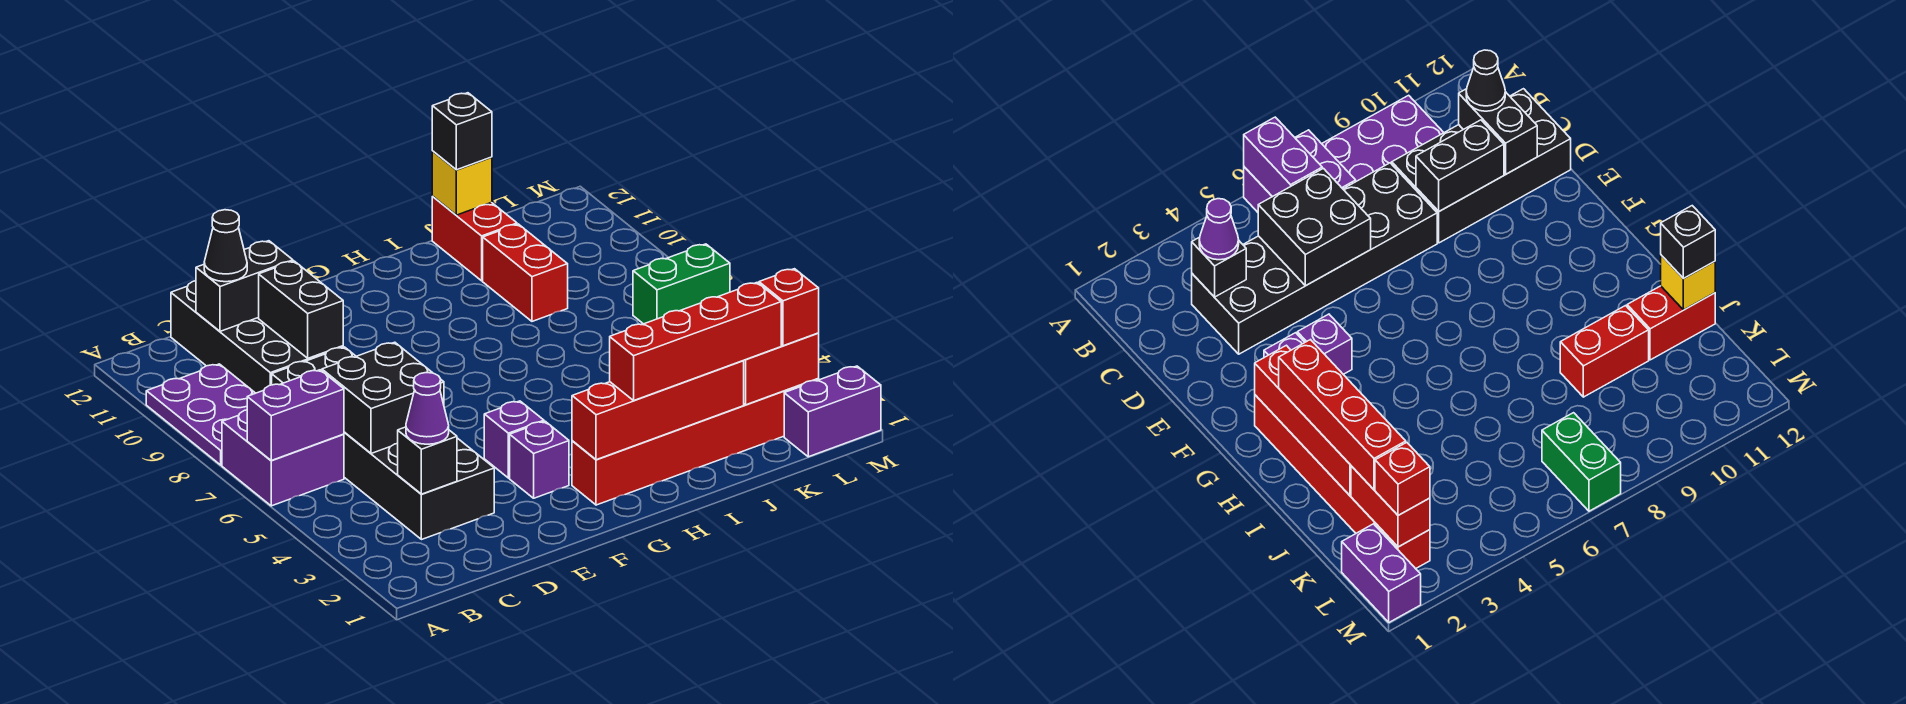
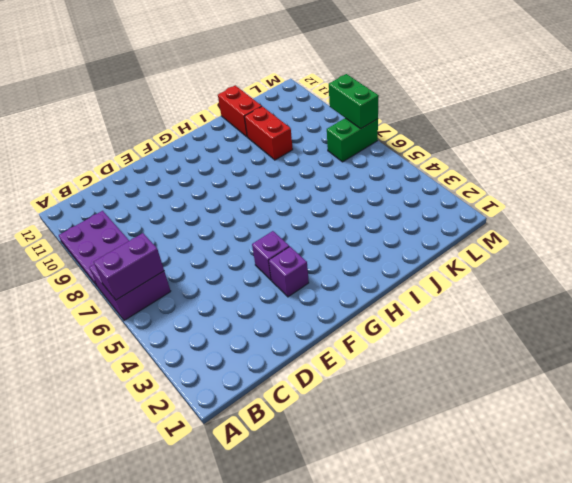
green 1x2 brick [329,74,379,129] -> none
none -> black 2x6 brick [272,347,494,540]
none -> black 2x4 brick [171,281,343,393]
none -> red 1x6 brick [572,379,819,505]

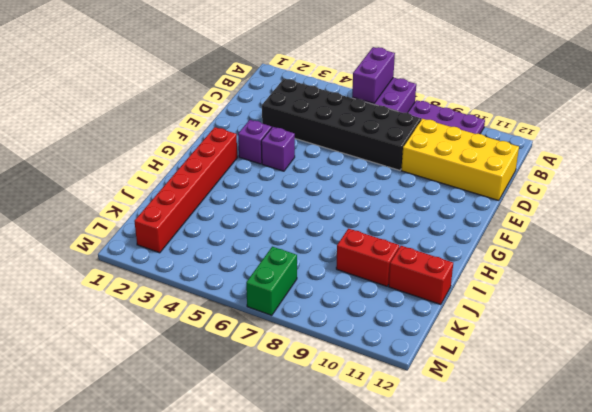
yellow 2x4 brick [401,119,519,201] -> black 2x4 brick [171,281,343,393]
none -> purple 1x2 brick [784,366,881,457]
none -> black 1x1 brick [398,427,457,494]
none -> black 2x2 brick [322,342,444,453]

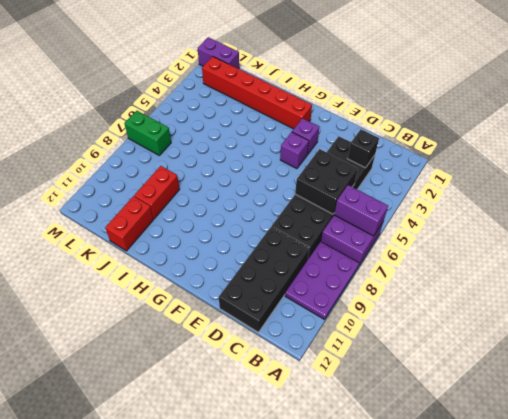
none -> black 1x2 brick [196,241,293,331]
none -> black 1x2 brick [259,261,343,358]
none -> red 1x4 brick [572,361,744,460]

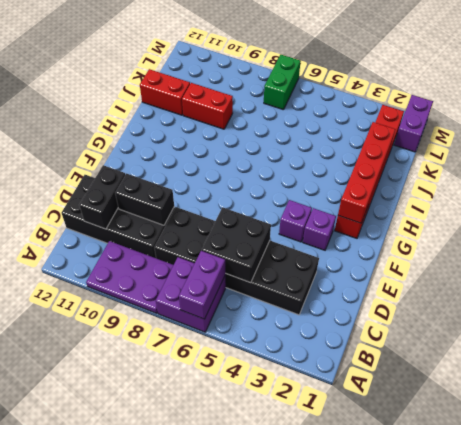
none -> black 1x1 brick [398,427,457,494]
none -> yellow 1x1 brick [432,151,492,215]
none -> red 1x2 brick [744,333,819,405]

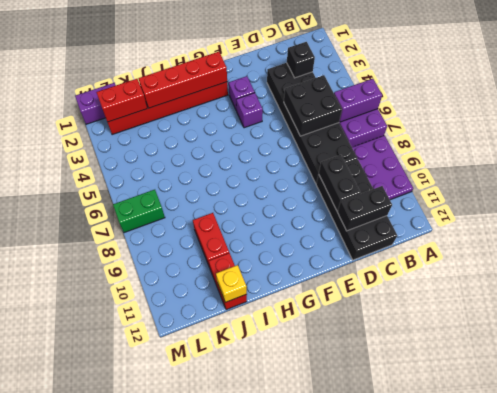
none -> purple 1x1 cone [406,373,449,444]
none -> black 1x1 cone [204,210,247,282]
none -> red 1x4 brick [610,283,781,400]

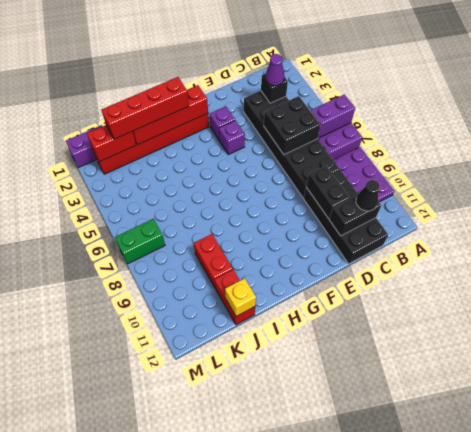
none -> black 1x1 brick [432,93,492,170]
none -> red 1x1 brick [759,269,819,346]

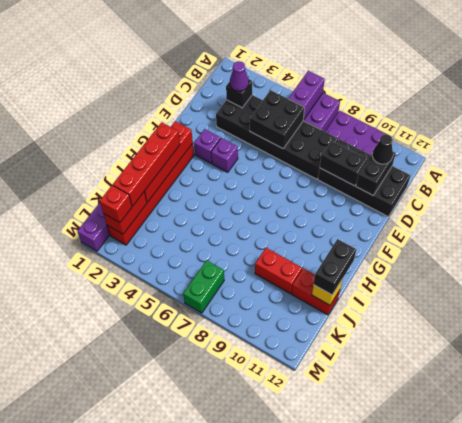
black 1x2 brick [314,239,356,295] -> black 1x1 brick [432,93,492,170]

